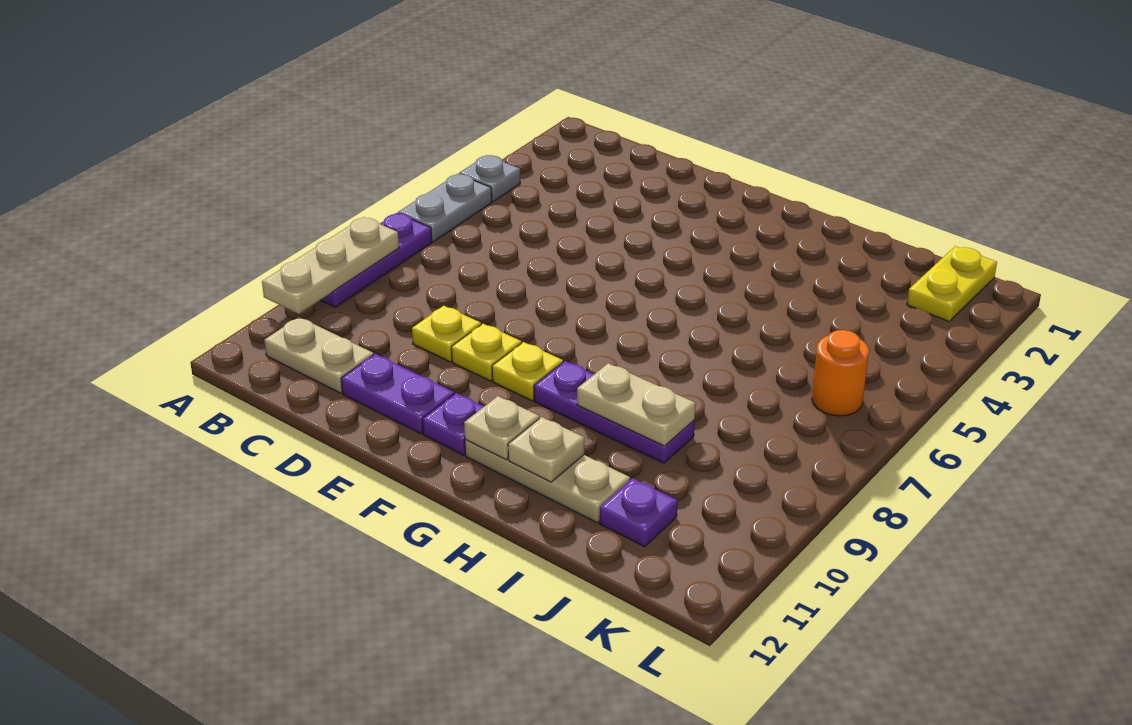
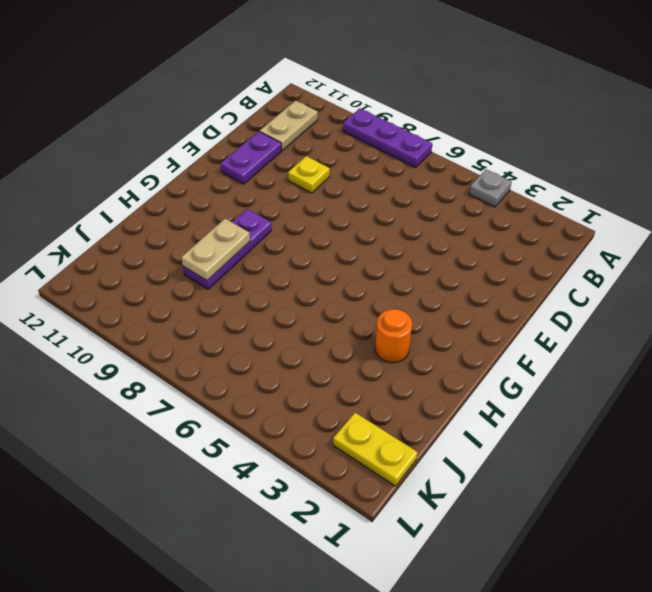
orange 1x1 round brick [375,309,412,363] -> orange 1x1 round brick moved to [812,330,869,416]
none -> grey 1x2 plate [398,174,492,242]
none -> yellow 1x1 plate [451,324,522,381]
none -> yellow 1x1 plate [492,342,563,401]

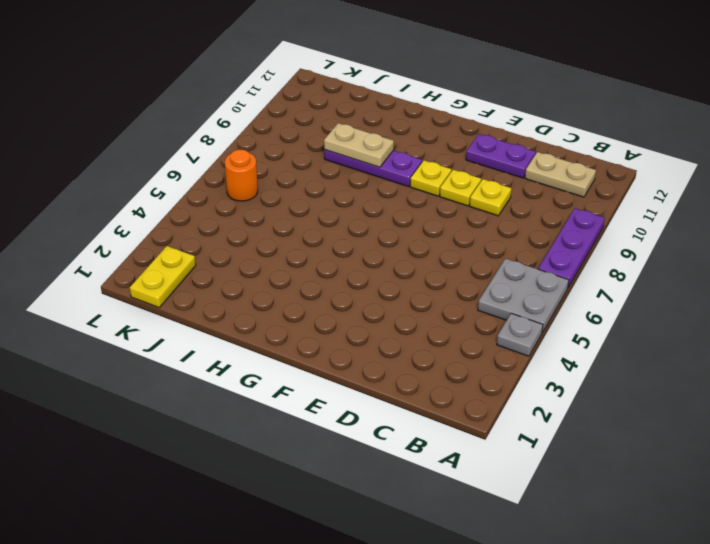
grey 2x2 plate [478,259,569,333] -> grey 1x2 plate [398,174,492,242]
none -> purple 1x1 plate [422,393,484,455]
none -> tan 1x3 plate [465,440,630,523]
none -> purple 1x1 plate [600,478,678,547]

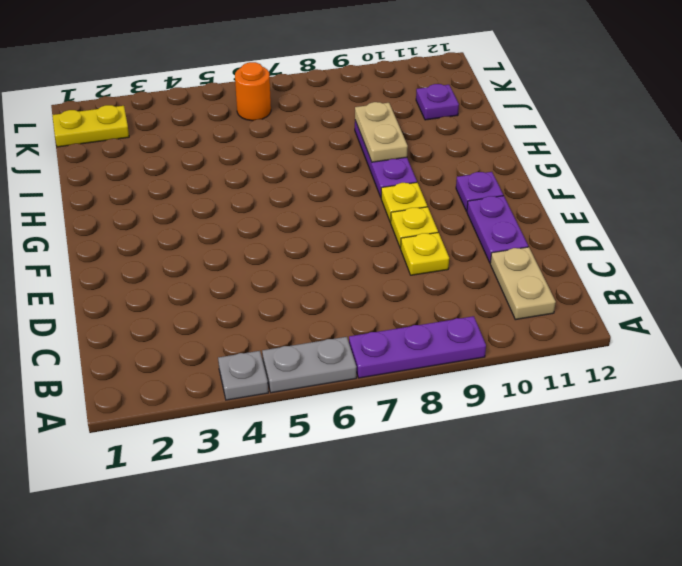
none -> tan 1x3 plate [465,440,630,523]
none -> tan 1x3 plate [262,217,399,314]
none -> tan 1x1 plate [464,396,539,460]

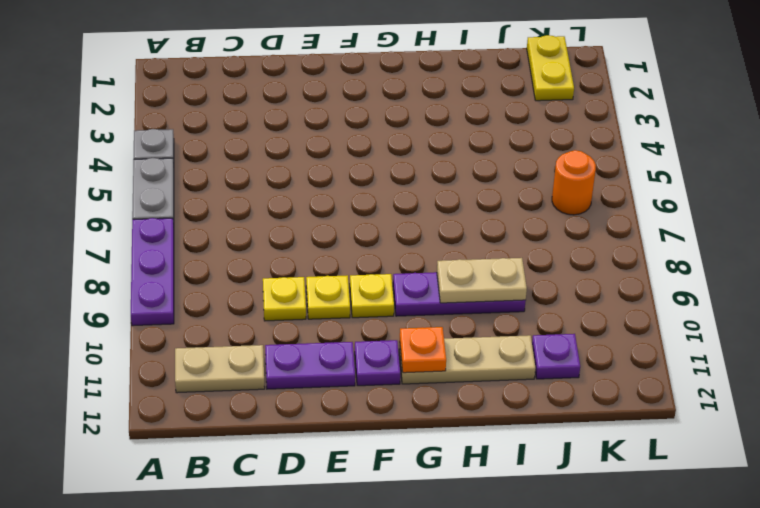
orange 1x1 plate [400,327,446,373] -> tan 1x1 plate [464,396,539,460]
none -> tan 1x3 plate [262,217,399,314]
none -> tan 1x1 plate [508,417,584,482]

